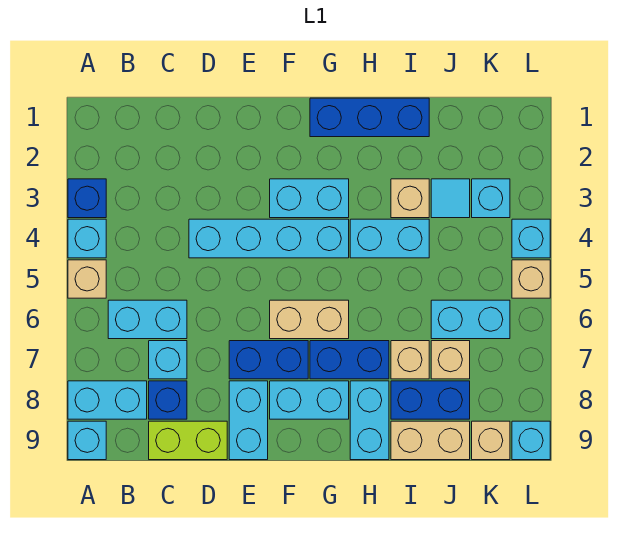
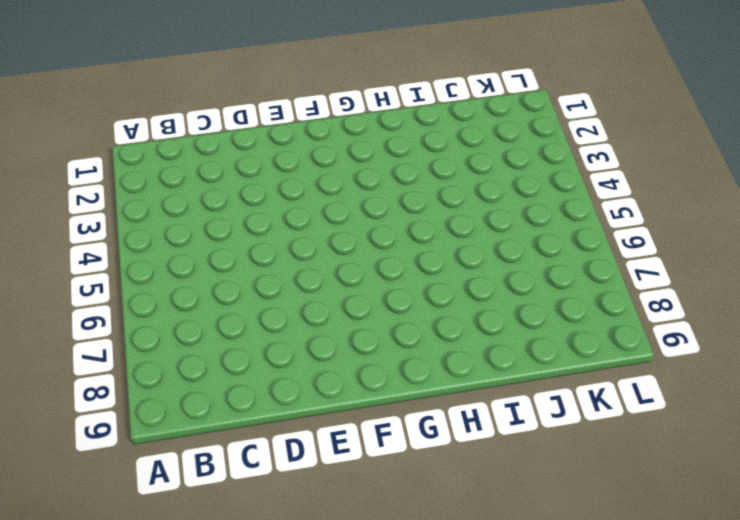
none -> blue 1x1 brick [68,179,106,218]
none -> cyan 1x1 brick [68,219,106,258]
none -> tan 1x1 brick [68,260,106,298]
none -> cyan 1x2 brick [68,381,147,419]

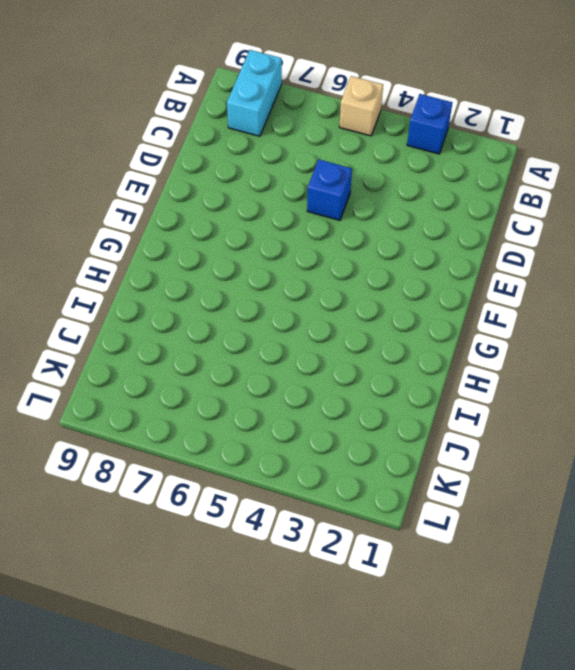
blue 1x1 brick [307,160,352,220] -> blue 1x1 brick moved to [149,381,187,419]
none -> cyan 1x1 brick [68,219,106,258]
none -> cyan 1x1 brick [68,421,106,460]
none -> cyan 1x2 brick [108,300,187,339]
none -> cyan 1x1 brick [149,341,187,379]

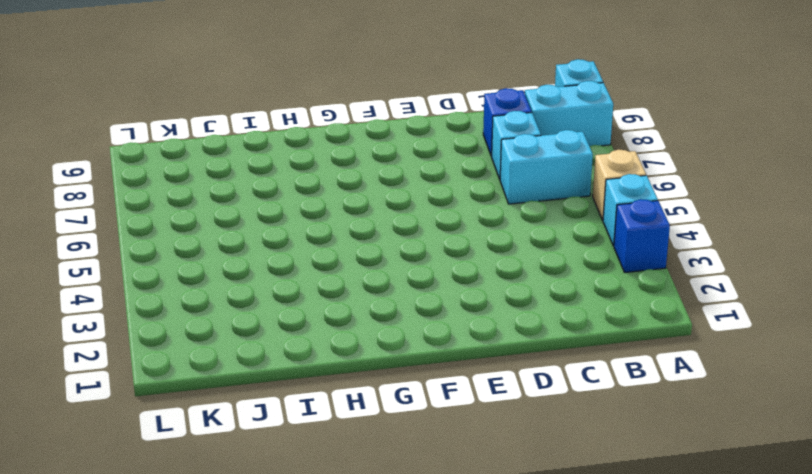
none -> lime 1x2 brick [149,421,227,460]
none -> cyan 1x4 brick [189,219,349,258]
none -> blue 1x2 brick [229,341,308,379]
none -> cyan 1x2 brick [229,381,268,460]

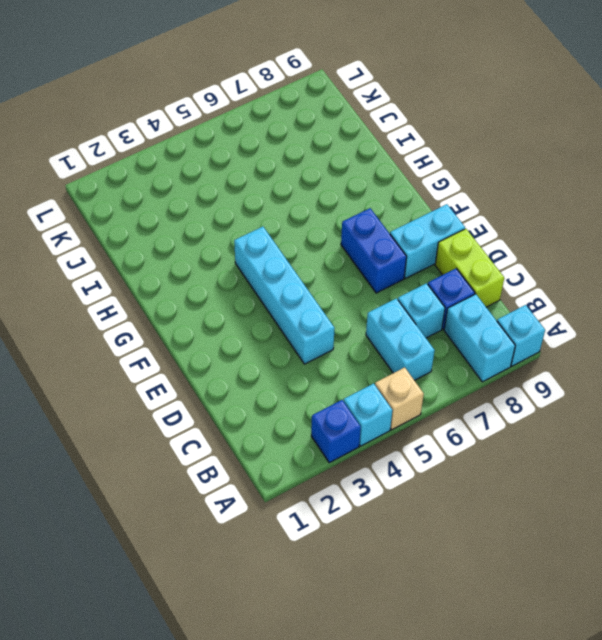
none -> cyan 1x2 brick [270,179,349,218]
none -> tan 1x2 brick [270,300,349,339]
none -> cyan 1x2 brick [270,381,349,419]
none -> blue 1x3 brick [310,98,429,137]

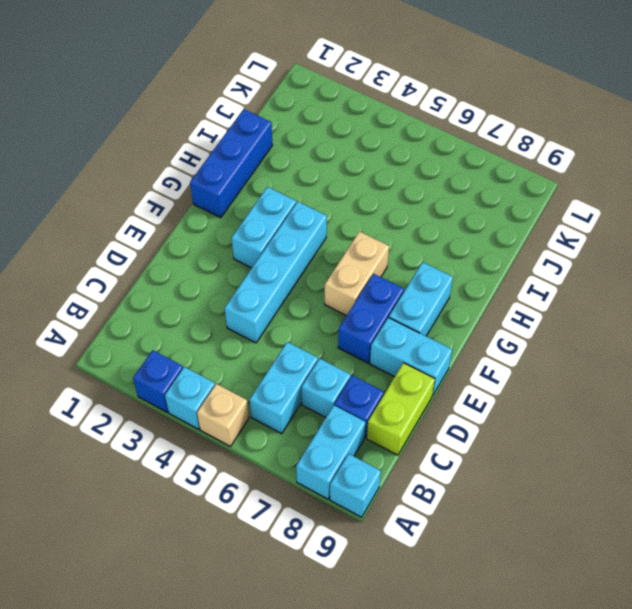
none -> blue 1x2 brick [310,341,389,379]
none -> cyan 1x2 brick [350,219,429,258]
none -> cyan 1x2 brick [350,381,389,460]
none -> tan 1x1 brick [391,179,429,218]

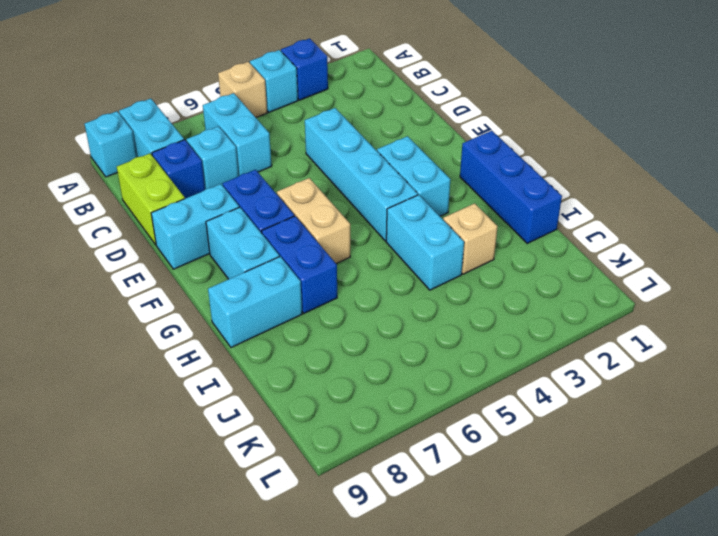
none -> tan 1x1 brick [391,341,429,379]
none -> blue 1x2 brick [391,381,470,419]
none -> tan 1x2 brick [391,421,470,460]
none -> cyan 1x1 tile [431,179,470,218]

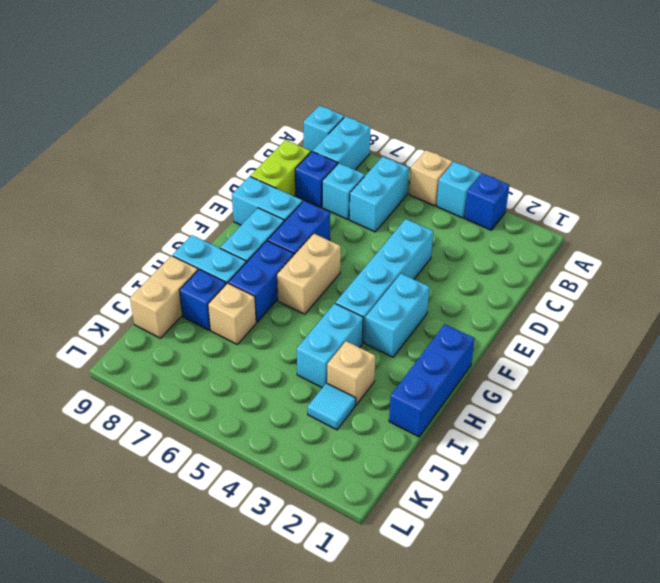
blue 1x1 brick [180,269,226,330] -> blue 1x2 brick [391,381,470,419]
none -> cyan 1x2 brick [431,300,510,339]
none -> tan 1x1 brick [431,341,470,379]
none -> cyan 1x1 brick [472,179,510,218]
none -> tan 1x1 brick [472,421,510,460]

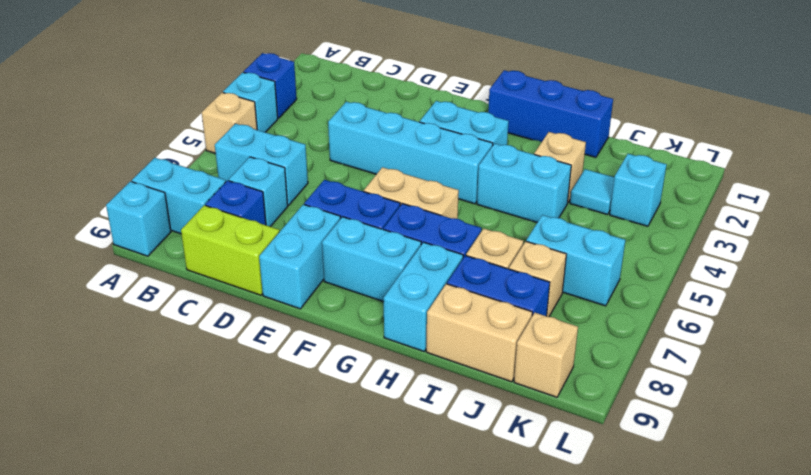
none -> cyan 1x1 brick [512,219,550,258]
none -> tan 1x1 brick [512,260,550,298]
none -> cyan 1x1 brick [512,421,550,460]

